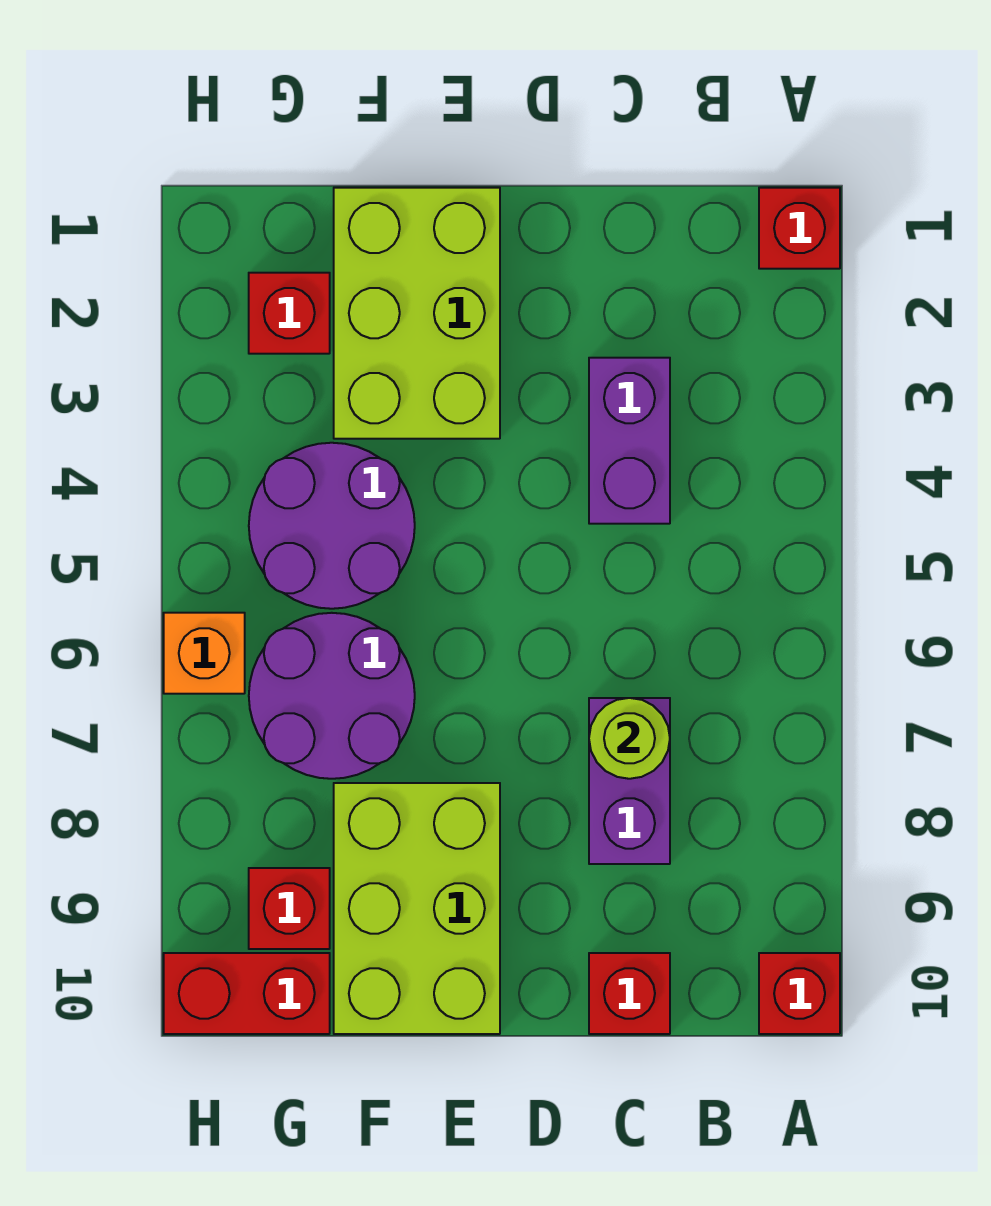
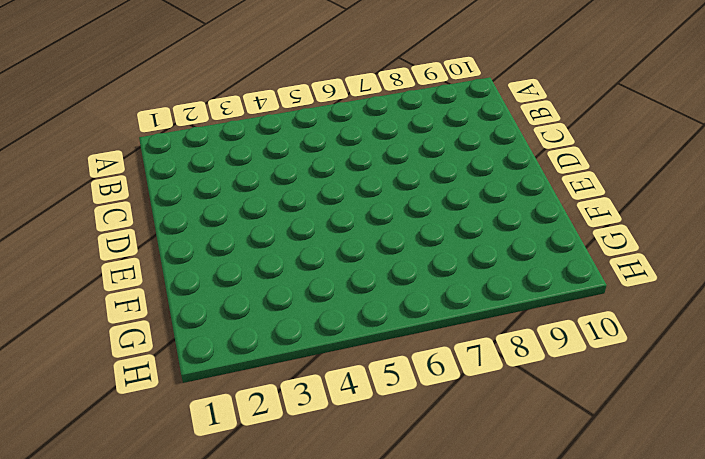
none -> red 1x1 brick [759,188,840,269]
none -> red 1x1 brick [759,953,840,1034]
none -> purple 1x2 brick [589,358,670,524]

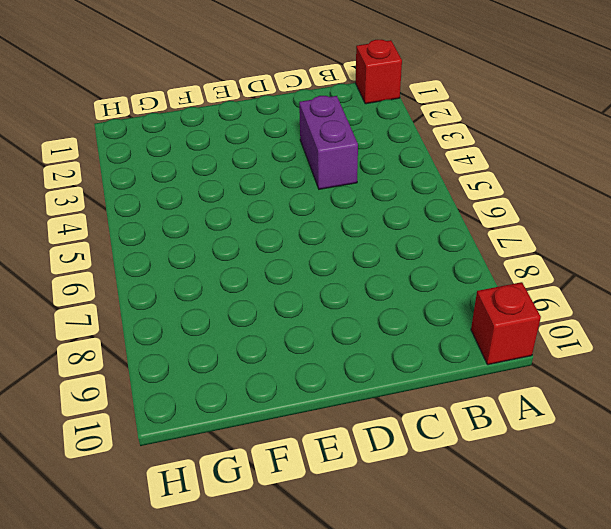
none -> purple 1x2 brick [589,698,670,864]
none -> red 1x1 brick [589,953,670,1034]
none -> lime 2x3 brick [334,188,500,439]

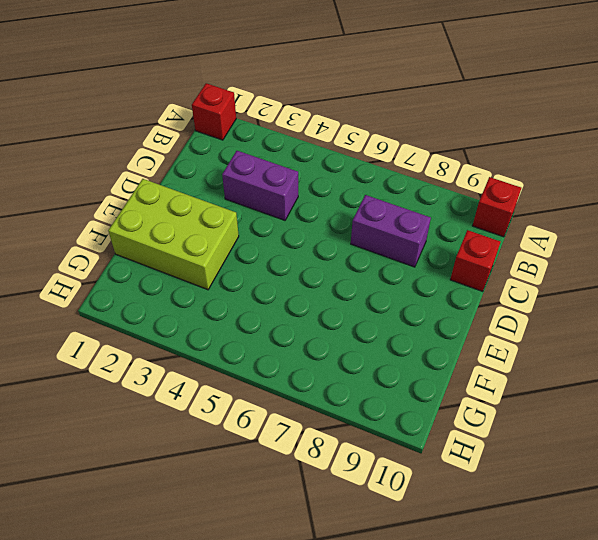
none -> lime 2x3 brick [334,783,500,1034]
none -> purple 2x2 round brick [249,443,415,609]
none -> purple 2x2 round brick [249,613,415,779]

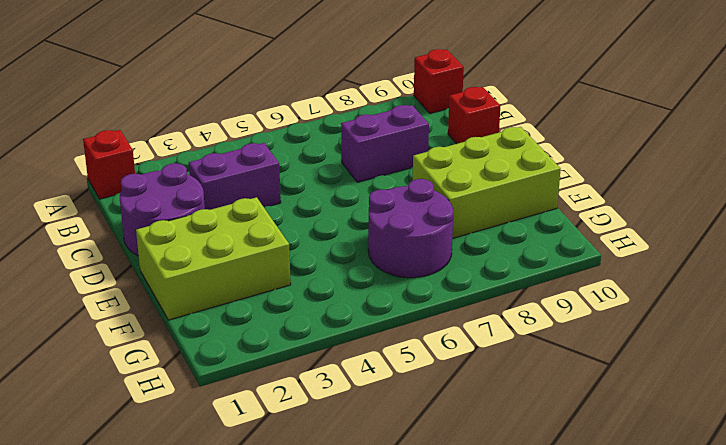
purple 2x2 round brick [120,163,205,256] -> purple 2x2 round brick moved to [249,443,415,609]
none -> red 1x1 brick [249,273,330,354]
none -> red 1x1 brick [249,868,330,949]
none -> red 1x2 brick [164,953,330,1034]

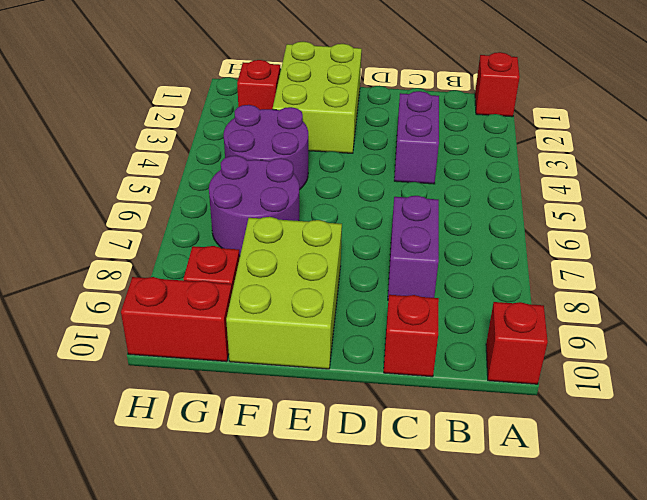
none -> orange 1x1 brick [164,613,245,694]
none -> lime 1x1 round brick [589,698,670,779]

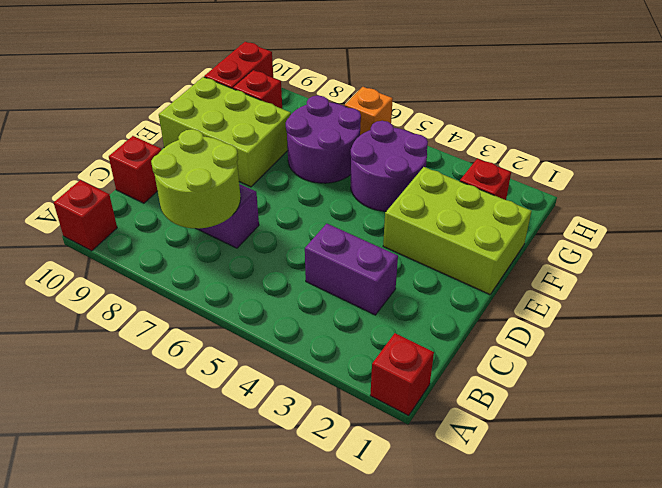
lime 2x2 round brick [151,129,241,229] -> lime 1x1 round brick [589,698,670,779]

